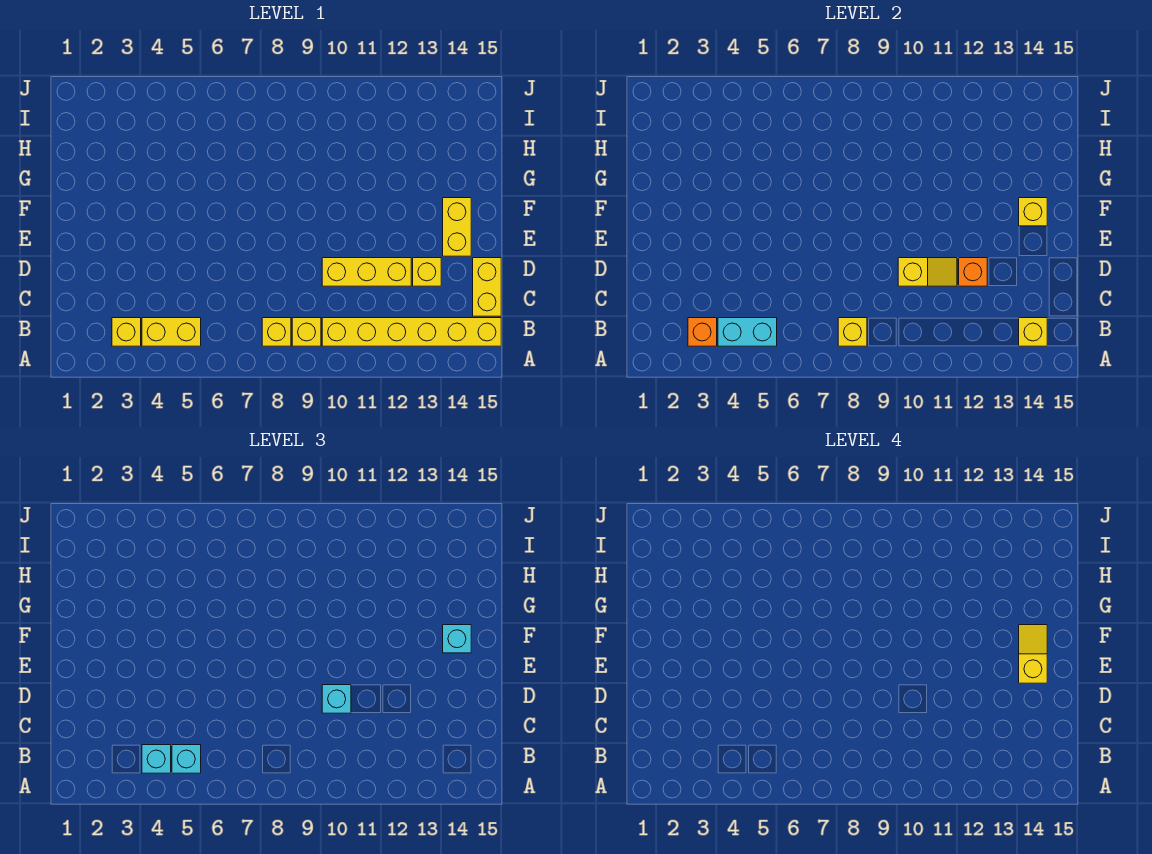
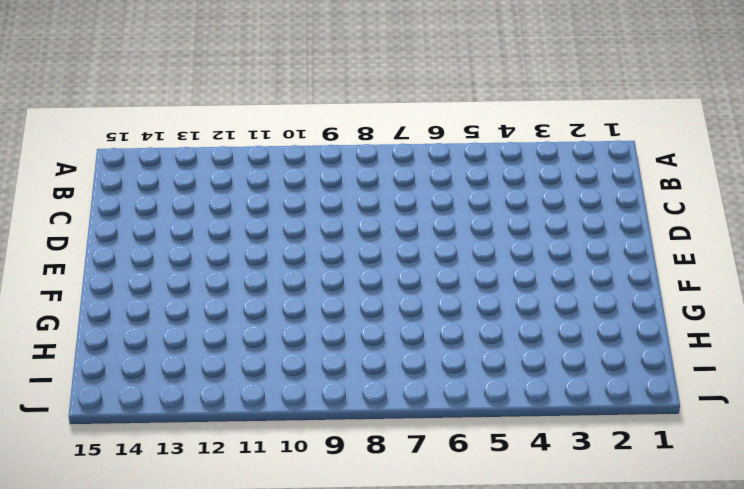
none -> yellow 1x1 brick [112,318,141,346]
none -> yellow 1x2 brick [142,318,201,346]
none -> yellow 1x1 brick [262,318,291,346]

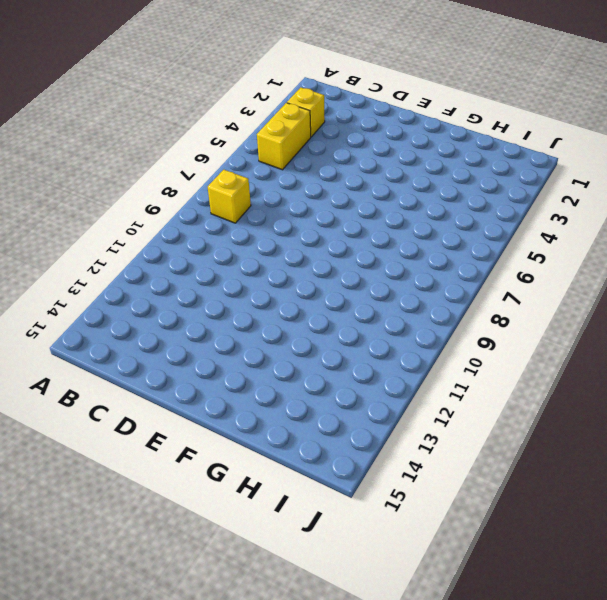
none -> yellow 1x1 brick [292,318,321,346]
none -> yellow 1x6 brick [322,318,501,346]
none -> yellow 1x2 brick [473,258,501,316]

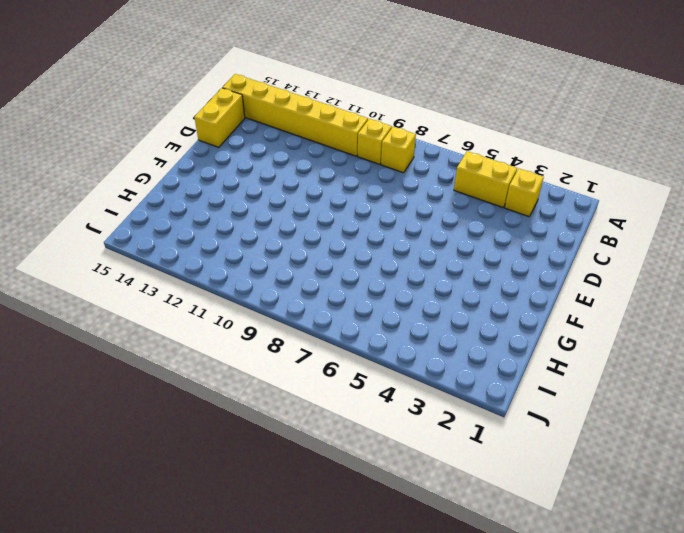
none -> yellow 1x3 brick [322,258,411,286]
none -> yellow 1x1 brick [413,258,441,286]
none -> yellow 1x2 brick [443,198,471,256]

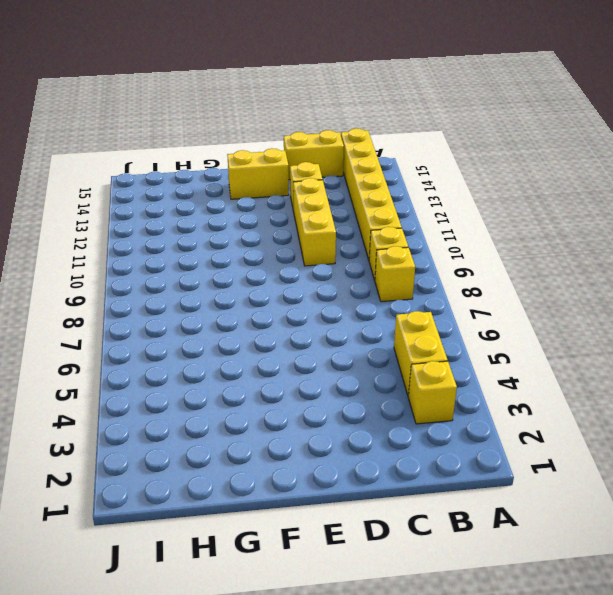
none -> orange 1x1 brick [688,318,717,346]
none -> cyan 1x2 brick [718,318,777,346]
none -> yellow 1x1 brick [838,318,867,346]

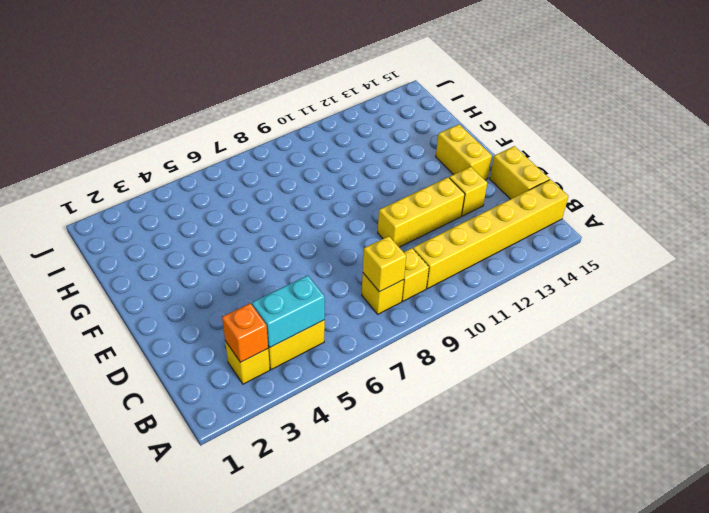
none -> yellow 1x1 brick [1019,318,1047,346]
none -> yellow 1x2 slope [898,258,957,286]
none -> orange 1x1 brick [959,258,987,286]

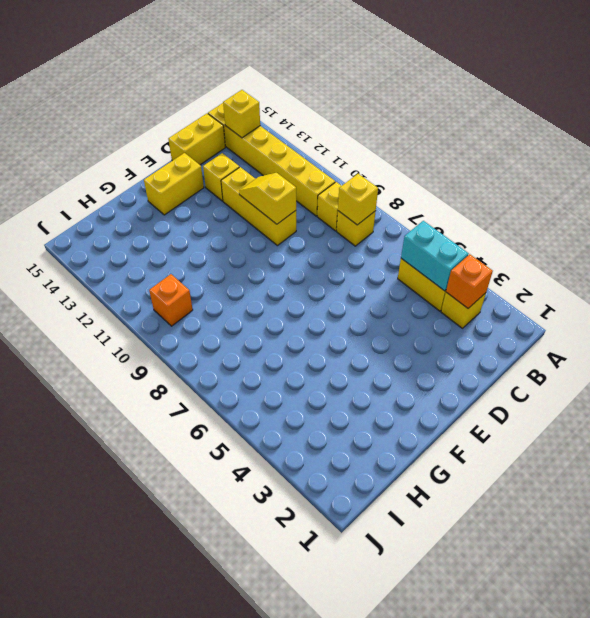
orange 1x1 brick [149,274,193,326] -> orange 1x1 brick moved to [959,258,987,286]
none -> yellow 1x1 brick [1019,198,1047,226]
none -> cyan 1x1 brick [142,745,171,773]
none -> cyan 1x1 brick [172,745,201,773]

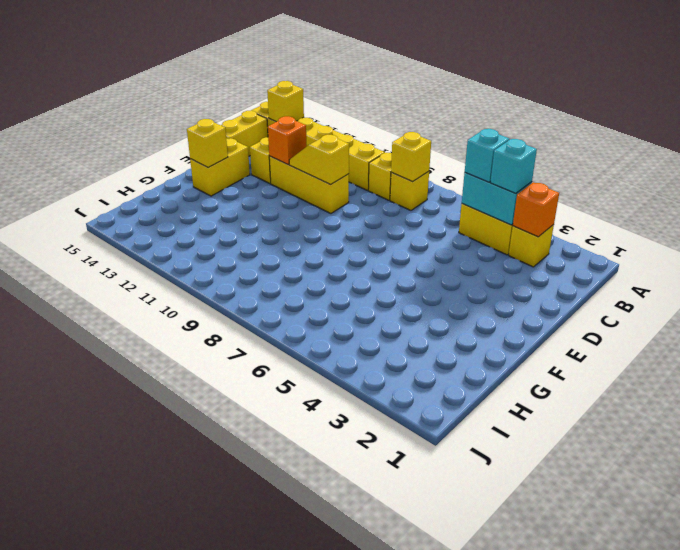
none -> cyan 1x1 brick [322,685,351,713]
none -> cyan 1x1 brick [443,625,471,653]
none -> yellow 1x2 slope [1019,625,1047,683]

